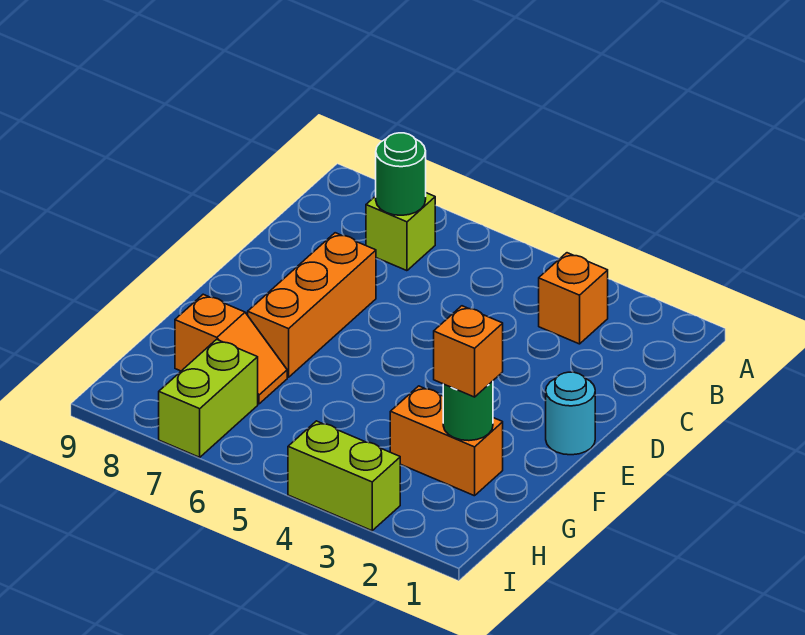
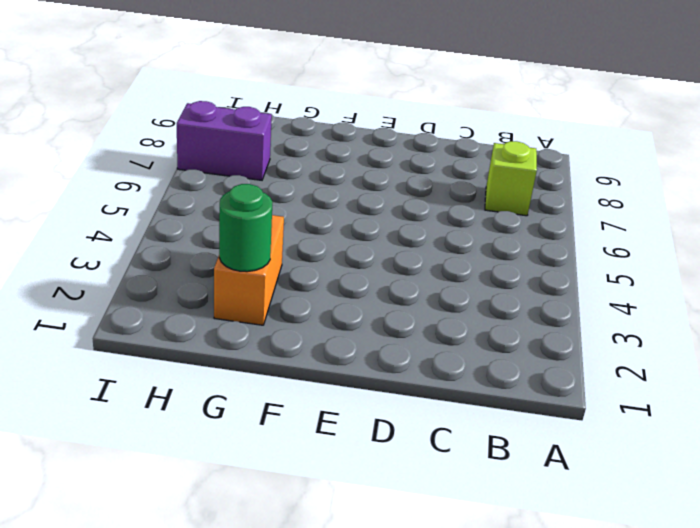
purple 1x2 brick [177,101,272,180] -> lime 1x2 brick [159,339,258,457]
none -> orange 1x1 brick [539,253,608,344]
none -> orange 1x3 brick [248,233,376,377]

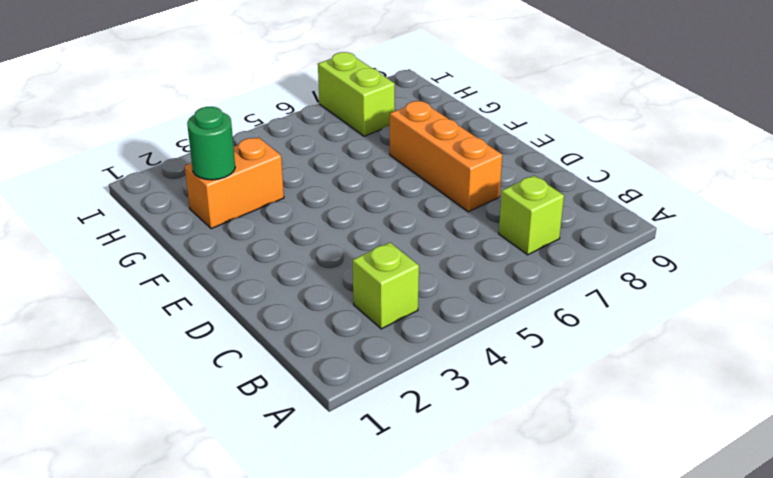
lime 1x1 brick [353,243,419,329] -> orange 1x1 brick [539,253,608,344]
none -> cyan 1x1 round brick [546,372,595,455]
none -> orange 1x2 slope [175,294,287,404]

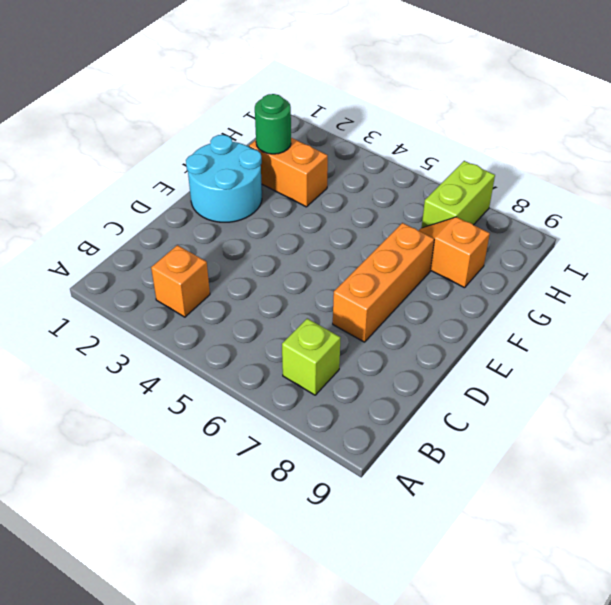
cyan 2x2 round brick [186,135,262,222] -> cyan 1x1 round brick [546,372,595,455]
none -> lime 1x2 brick [288,421,400,531]
none -> green 1x1 round brick [376,133,426,215]

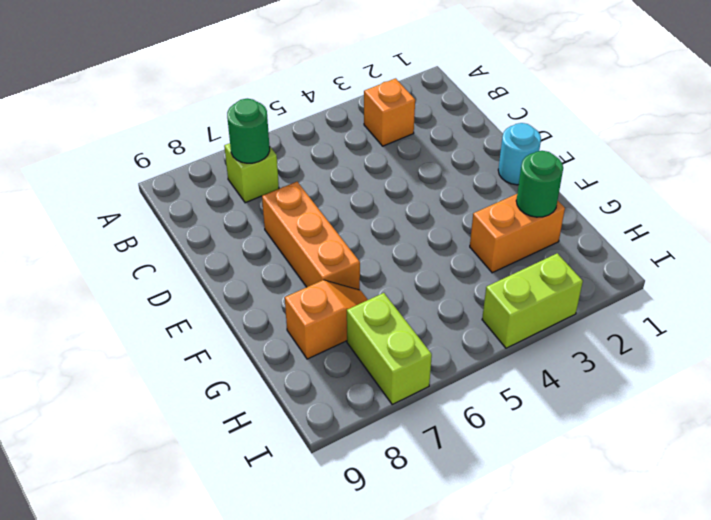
none -> orange 1x1 brick [434,306,503,397]

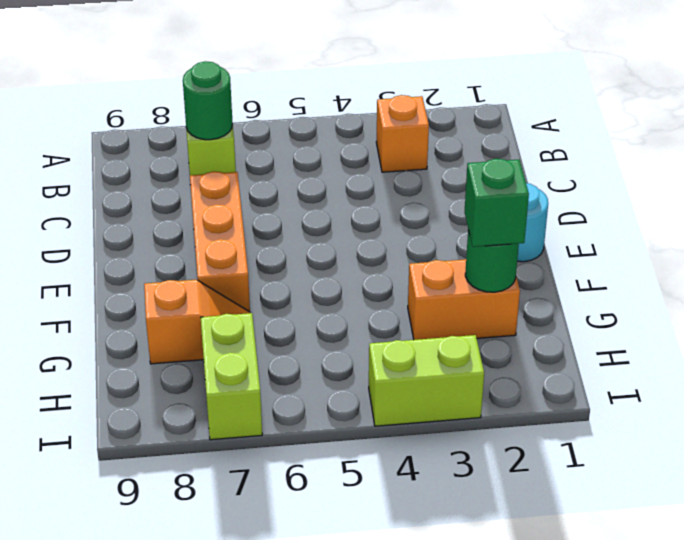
green 1x1 brick [465,159,529,247] -> orange 1x1 brick [434,306,503,397]

